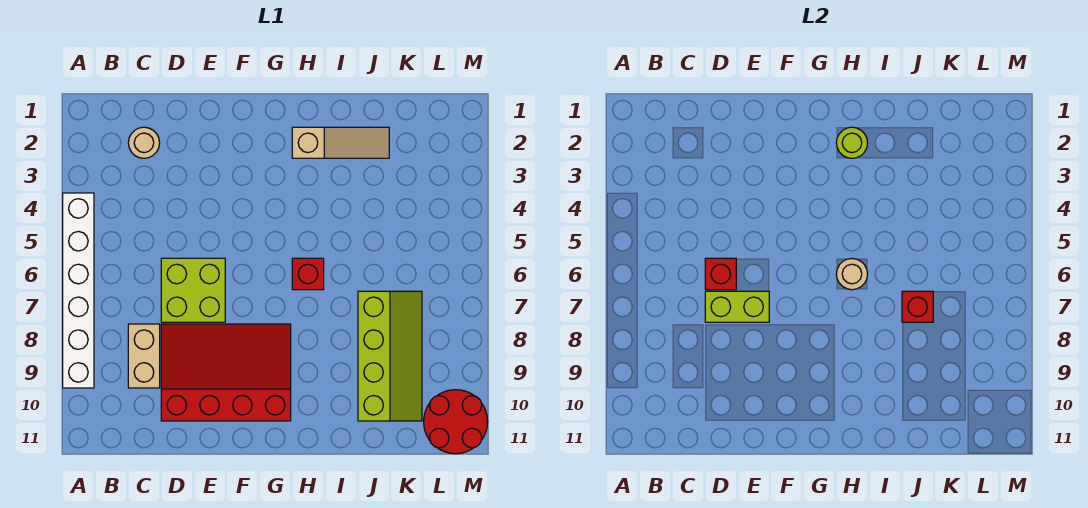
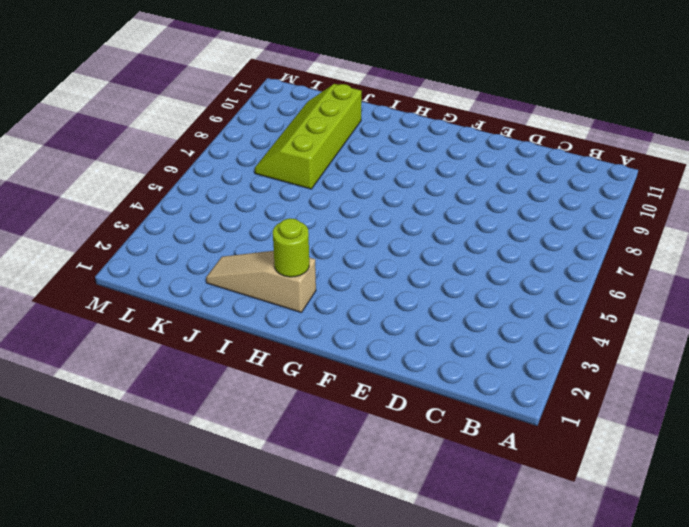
none -> white 1x6 brick [63,193,94,388]
none -> tan 1x1 round brick [128,127,160,158]
none -> tan 1x2 brick [128,324,160,388]

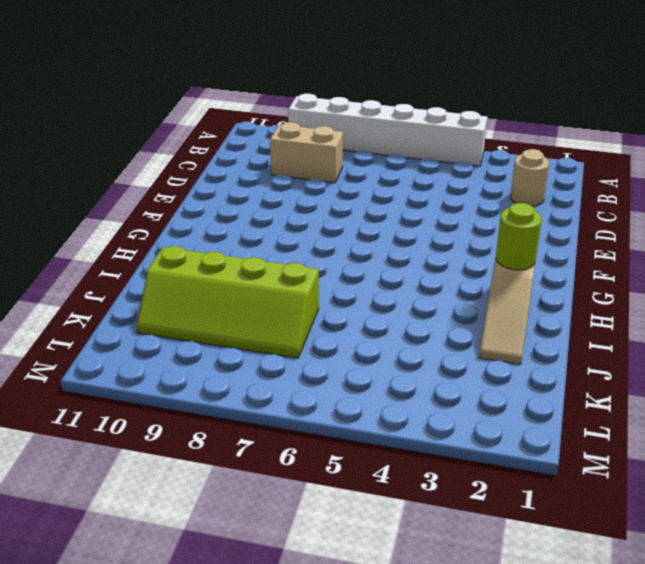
none -> lime 2x2 brick [161,258,225,322]
none -> red 3x4 slope [161,324,291,421]
none -> red 1x1 brick [292,258,324,290]

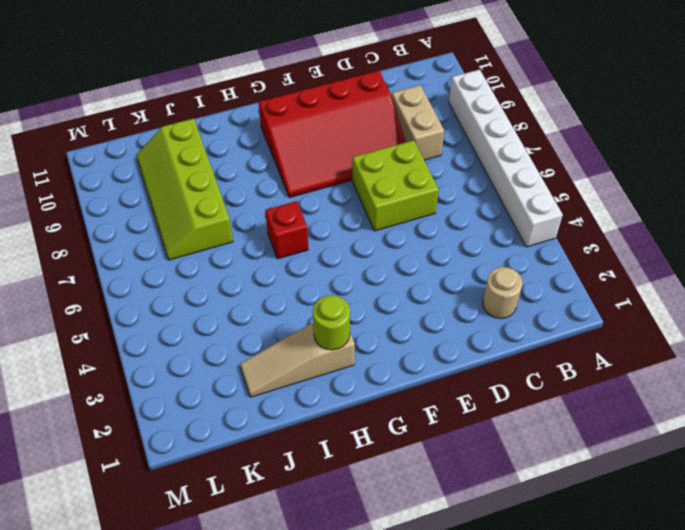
none -> red 2x2 round brick [424,390,488,454]
none -> red 1x1 brick [705,258,736,290]
none -> lime 1x2 brick [705,291,769,322]

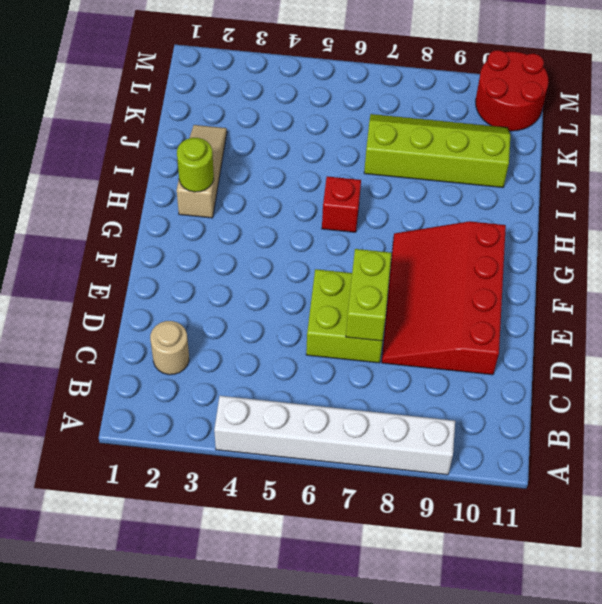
none -> tan 1x2 brick [128,324,160,388]
none -> red 1x1 brick [705,258,736,290]
none -> tan 1x1 round brick [836,259,868,290]

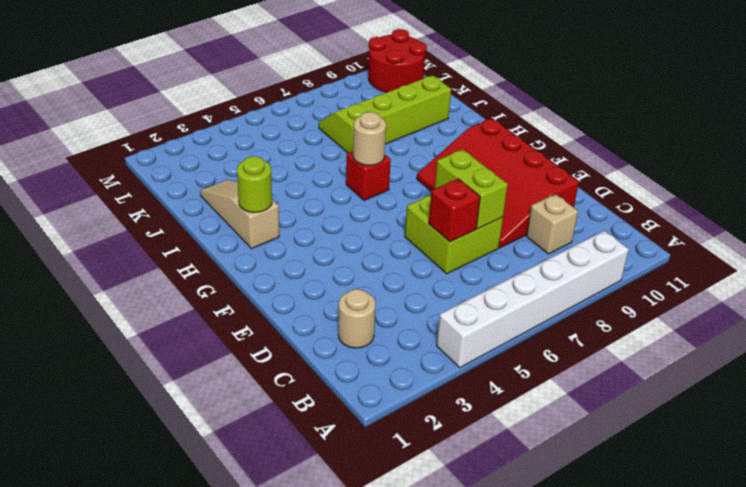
tan 1x1 brick [526,194,578,254] -> tan 1x2 brick [128,324,160,388]
none -> red 1x1 brick [902,291,933,322]

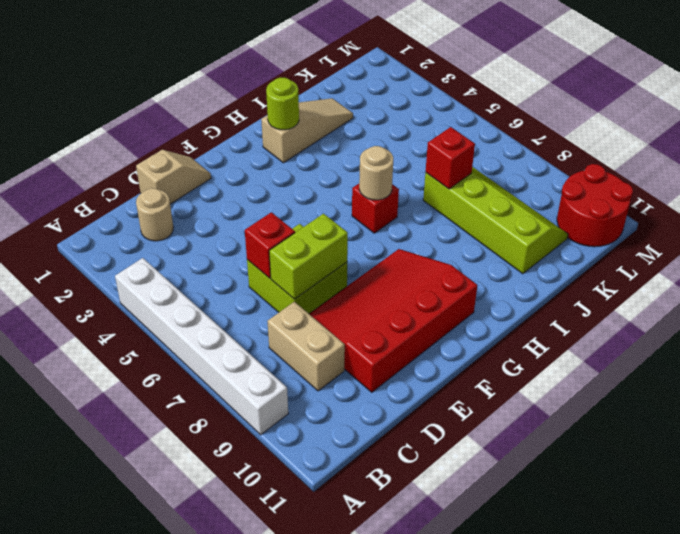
tan 1x2 slope [136,150,211,204] -> none

